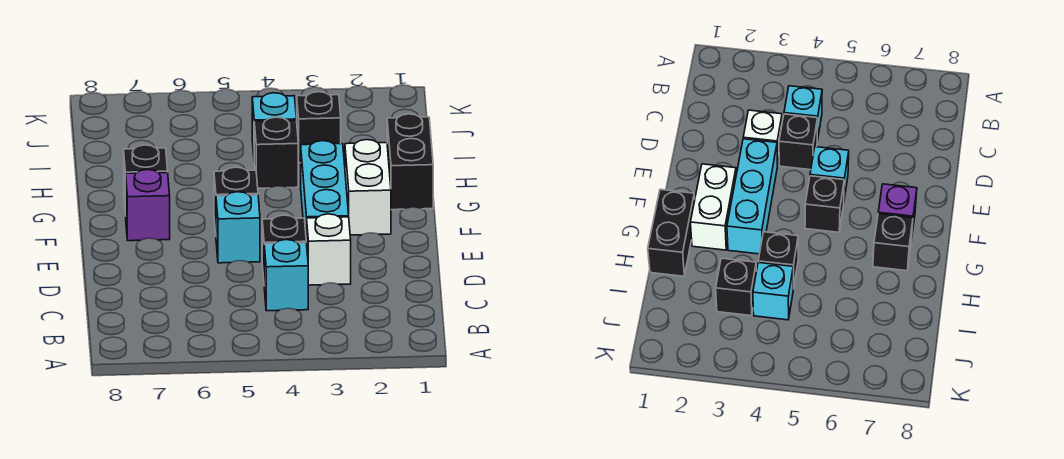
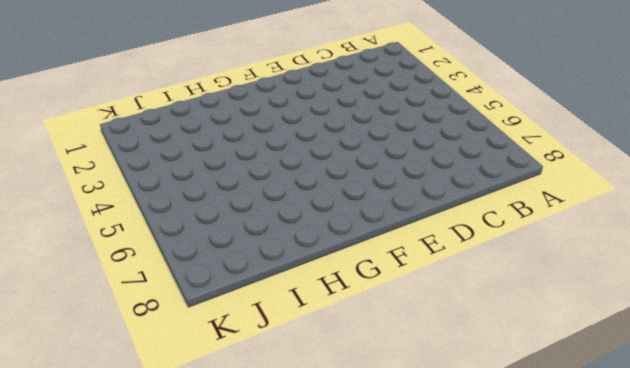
none -> cyan 1x1 brick [264,240,308,311]
none -> white 1x1 brick [307,214,351,285]
none -> black 1x1 brick [262,215,306,278]

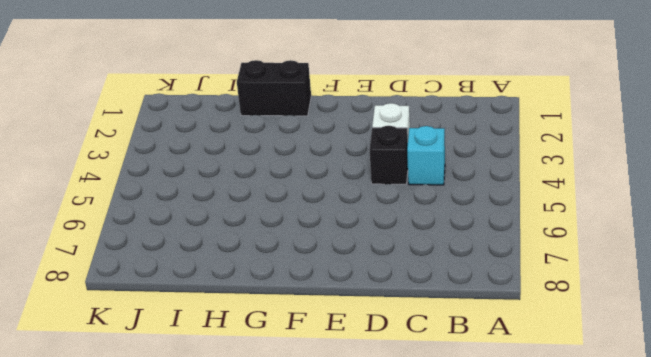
none -> cyan 1x3 brick [301,141,349,243]
none -> cyan 1x1 brick [216,192,260,263]
none -> white 1x2 brick [345,140,391,235]

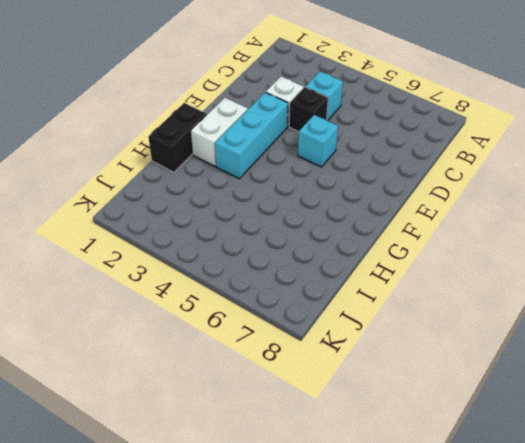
none -> black 1x1 brick [214,167,258,233]
none -> purple 1x1 brick [126,170,170,241]
none -> black 1x1 brick [124,145,168,216]

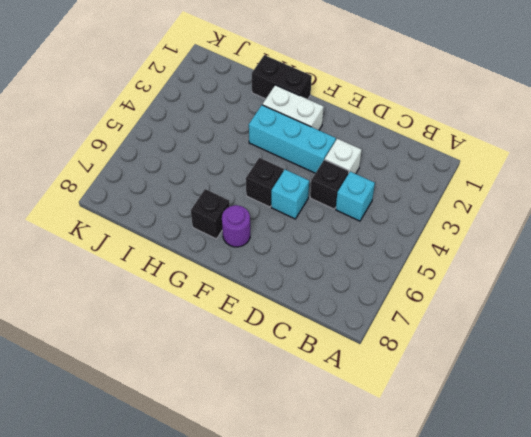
purple 1x1 round brick [222,205,250,247] -> purple 1x1 brick [126,170,170,241]
none -> black 1x1 brick [254,117,298,188]
none -> black 1x1 brick [297,92,341,163]
none -> cyan 1x1 brick [252,93,296,154]

